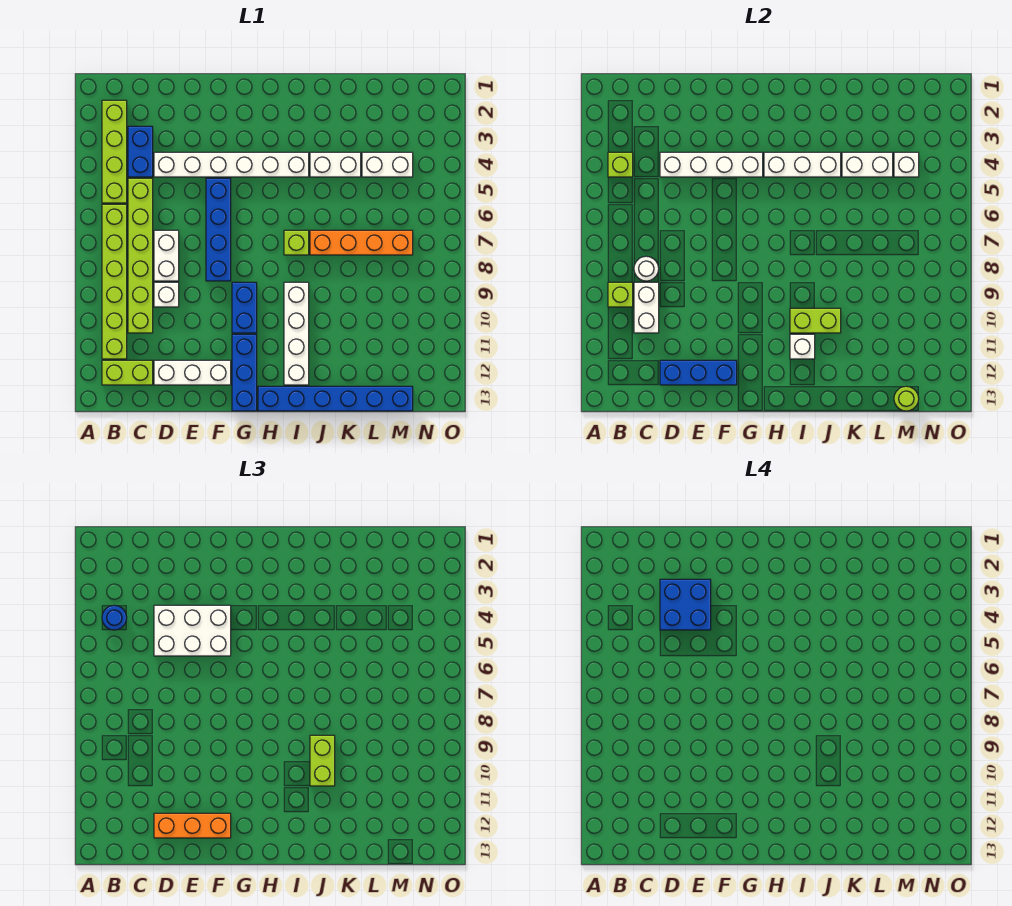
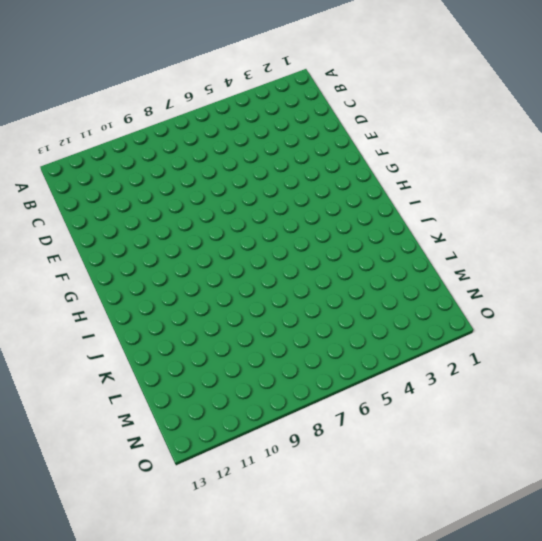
none -> lime 1x4 brick [102,100,127,203]
none -> lime 1x6 brick [102,204,127,359]
none -> lime 1x2 brick [102,360,153,385]
none -> blue 1x2 brick [128,126,153,177]

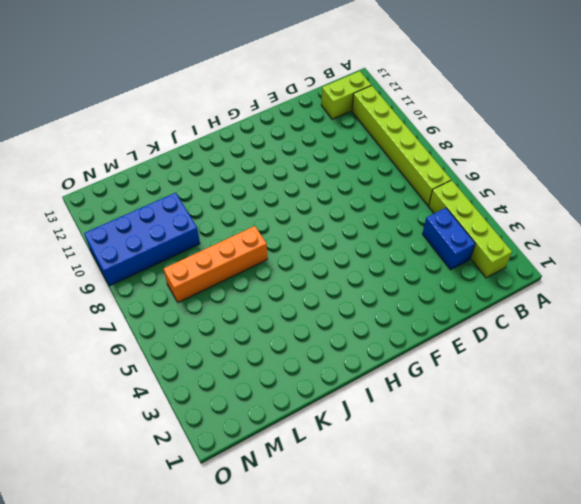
blue 2x4 brick [84,193,200,286] -> none
none -> lime 1x6 brick [128,178,153,333]
none -> white 1x6 brick [154,152,309,177]
none -> white 1x2 brick [154,230,179,281]
none -> white 1x1 brick [154,282,179,307]

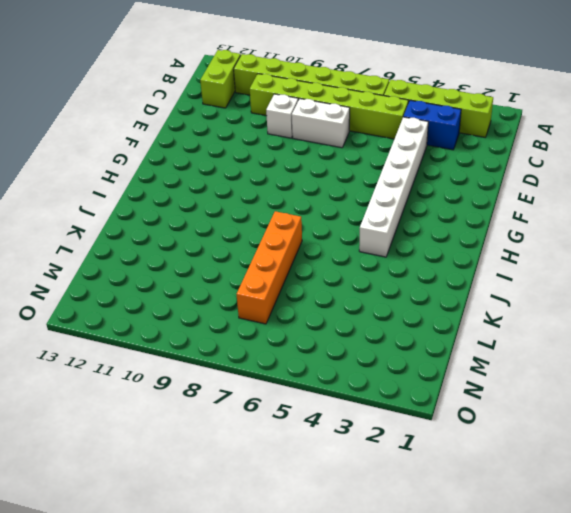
none -> white 1x3 brick [154,360,231,385]
none -> blue 1x4 brick [206,178,231,281]
none -> blue 1x2 brick [232,282,257,333]
none -> blue 1x3 brick [232,334,257,411]

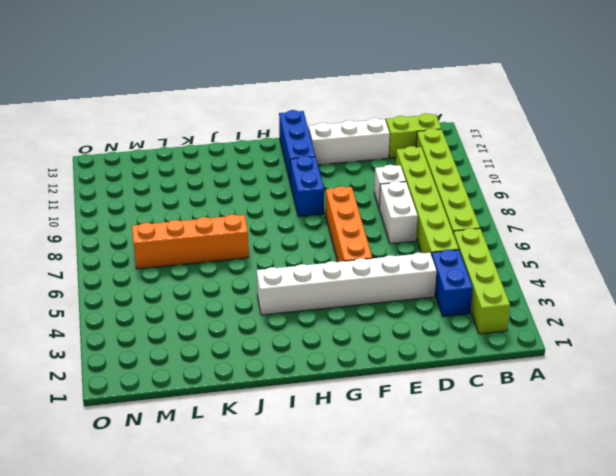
orange 1x4 brick [325,186,372,262] -> blue 1x4 brick [206,178,231,281]
none -> blue 1x6 brick [258,386,413,411]
none -> lime 1x1 brick [284,230,309,255]
none -> white 1x4 brick [284,282,309,385]
none -> white 1x2 brick [310,152,361,177]

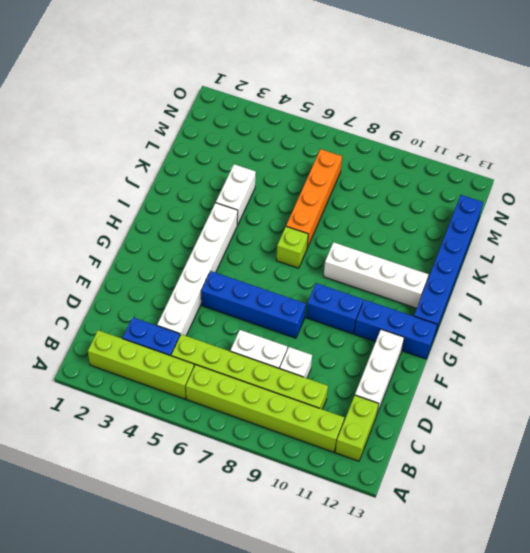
none -> white 1x2 brick [362,152,413,177]
none -> lime 1x1 brick [608,152,633,177]
none -> lime 1x1 brick [608,282,633,307]
none -> white 1x1 round brick [634,256,659,281]

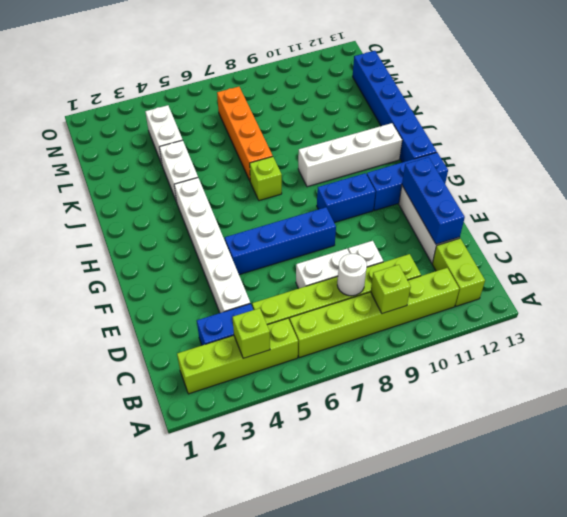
none -> white 1x2 brick [634,282,659,333]
none -> white 1x4 brick [660,152,763,177]
none -> white 1x3 brick [764,152,841,177]
none -> lime 1x2 brick [790,308,841,333]

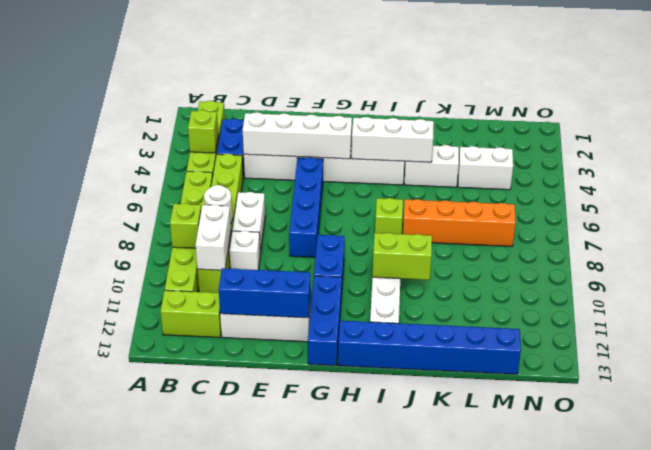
none -> white 1x1 brick [790,334,815,359]
none -> white 1x2 brick [842,152,893,177]
none -> white 1x1 brick [894,152,919,177]
none -> lime 1x1 round brick [894,386,919,411]

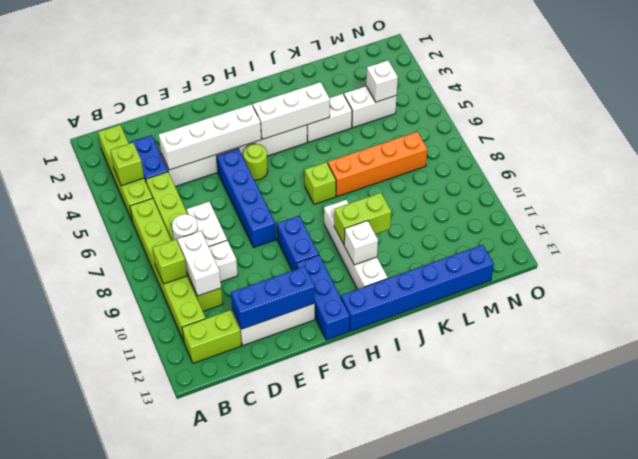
lime 1x1 round brick [243,144,268,180] -> lime 1x1 round brick moved to [894,386,919,411]
none -> white 1x2 brick [842,152,893,177]
none -> blue 1x1 round brick [102,605,127,630]
none -> white 2x3 brick [154,605,231,656]
none -> orange 1x3 brick [154,813,231,838]

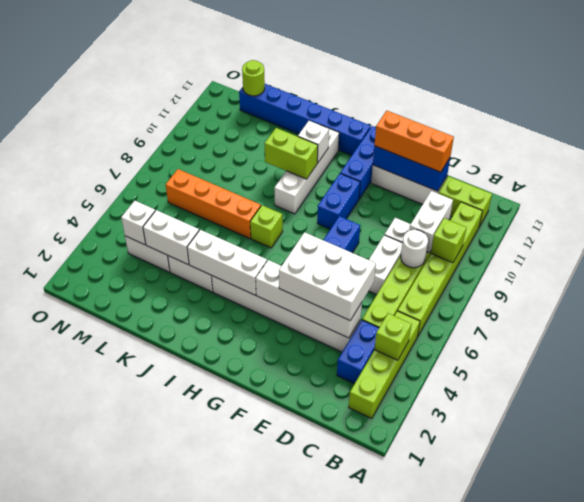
none -> blue 1x1 round brick [102,605,127,630]
none -> lime 1x2 brick [310,735,335,786]
none -> blue 2x2 brick [660,579,711,630]

